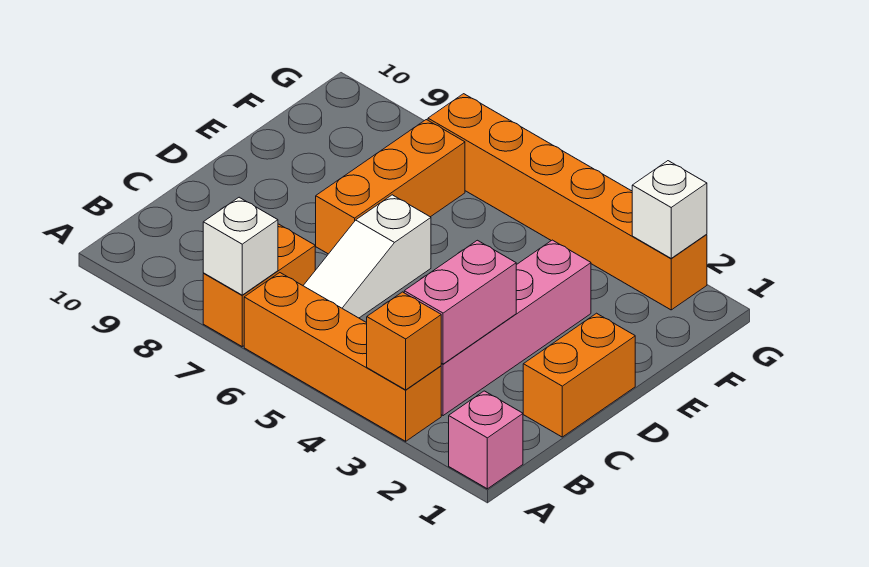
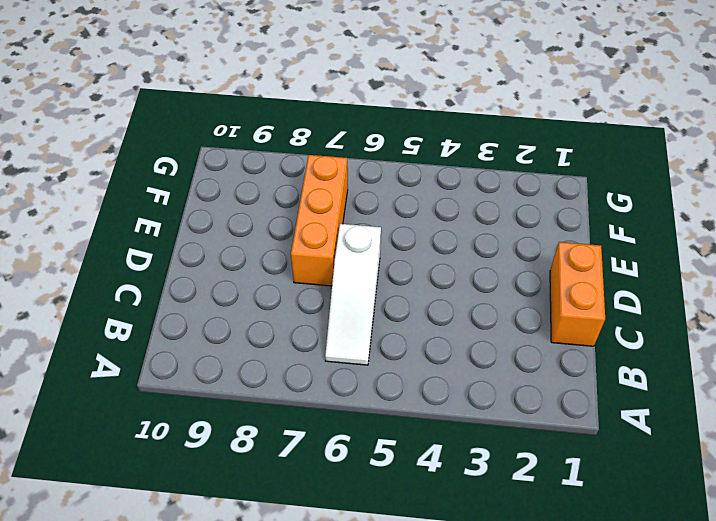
none -> pink 1x1 brick [449,391,523,489]
none -> orange 1x4 brick [244,273,441,441]
none -> orange 1x2 brick [203,224,315,346]

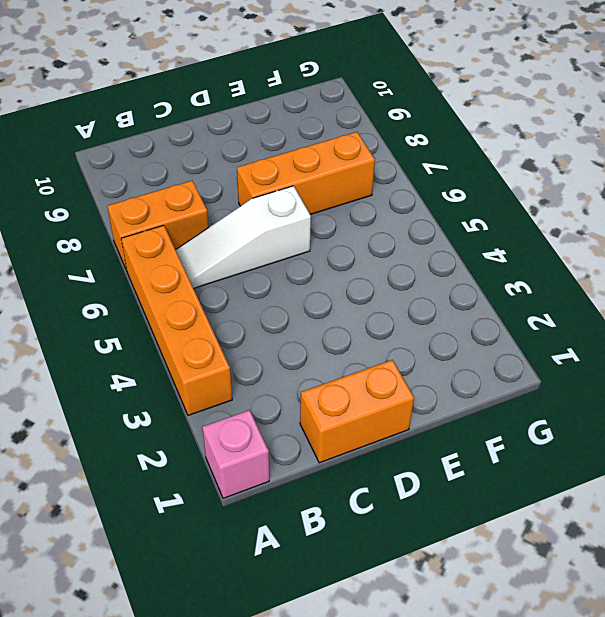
none -> pink 1x4 brick [441,240,591,416]
none -> orange 1x6 brick [428,94,707,310]
none -> orange 1x1 brick [367,292,441,390]

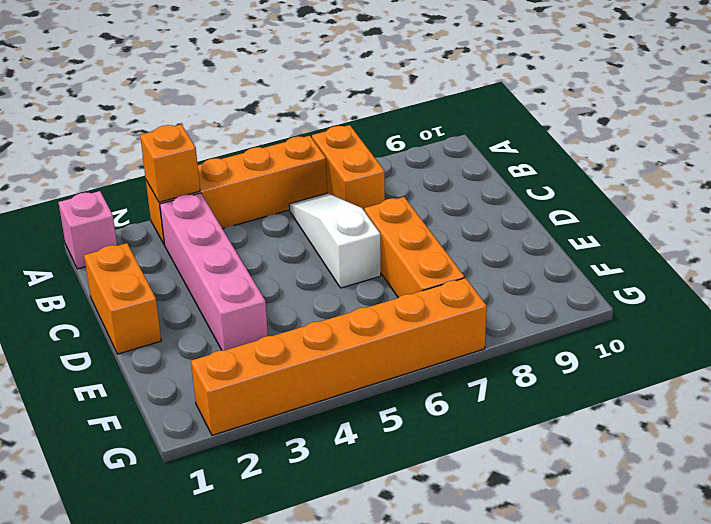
none -> white 1x1 brick [203,197,278,295]
none -> pink 1x2 brick [404,240,516,364]
none -> white 1x1 brick [632,161,707,258]

